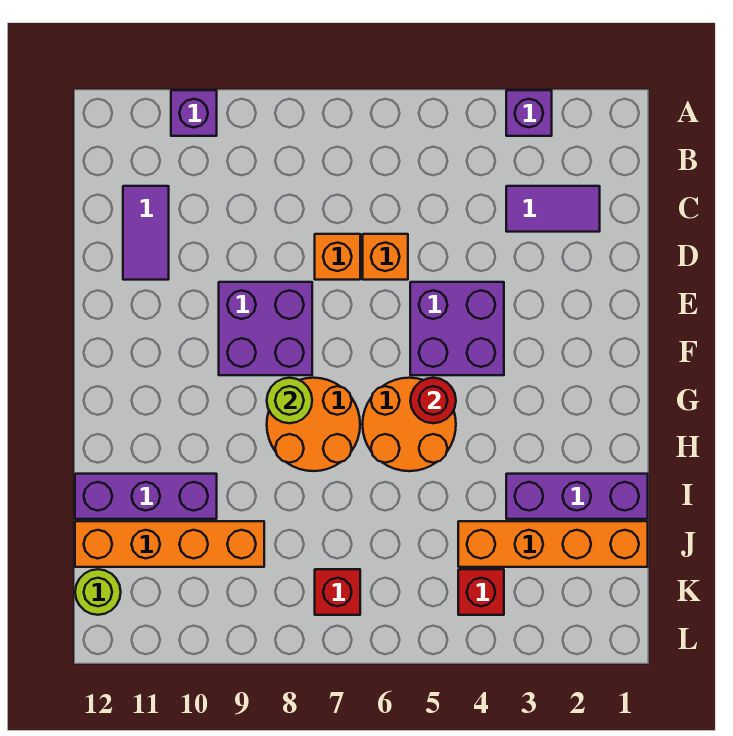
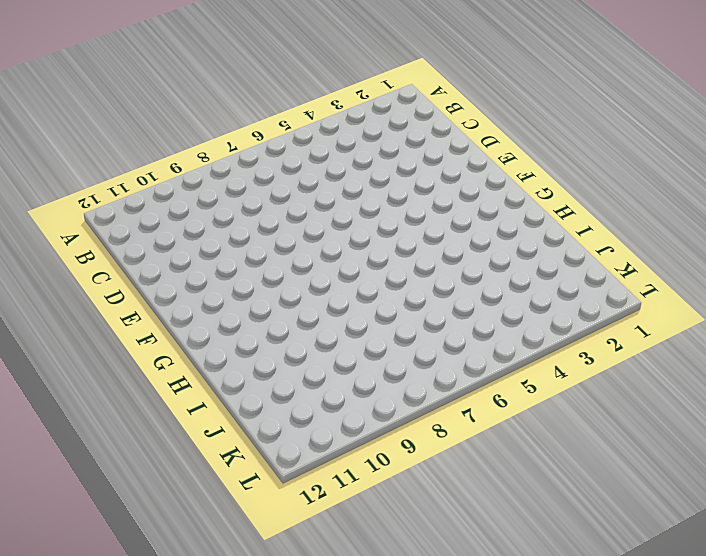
none -> purple 1x1 brick [506,90,552,136]
none -> purple 1x1 brick [171,90,217,136]
none -> purple 1x2 tile [506,186,600,232]

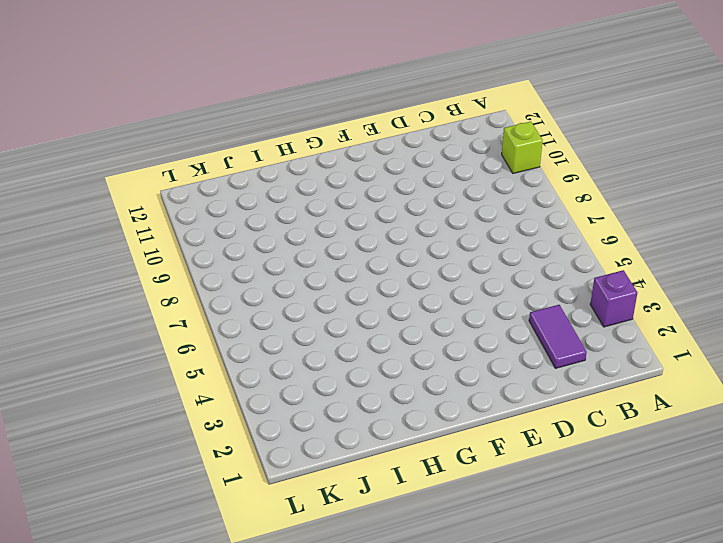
lime 1x1 brick [502,121,543,173] -> purple 1x1 brick [171,90,217,136]
none -> purple 1x2 tile [123,186,169,280]
none -> orange 1x1 brick [363,234,408,280]
none -> orange 1x1 brick [315,234,360,280]

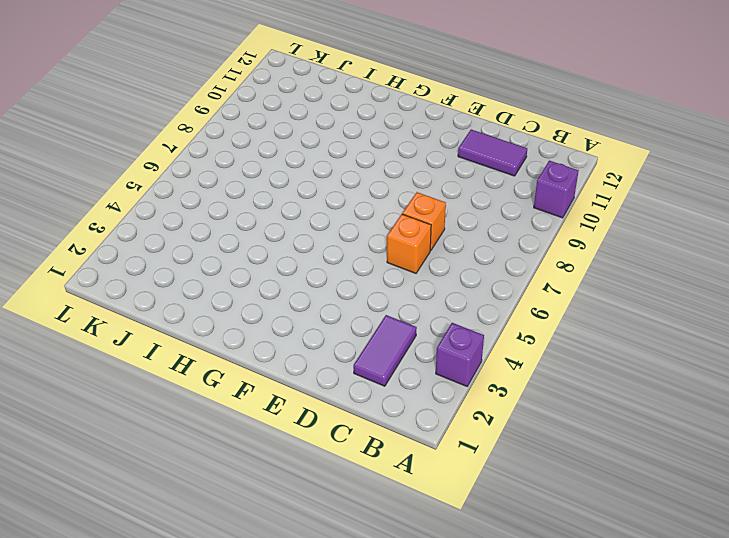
none -> purple 2x2 brick [410,282,504,375]
none -> purple 2x2 brick [219,282,312,375]
none -> orange 2x2 round brick [363,378,456,471]

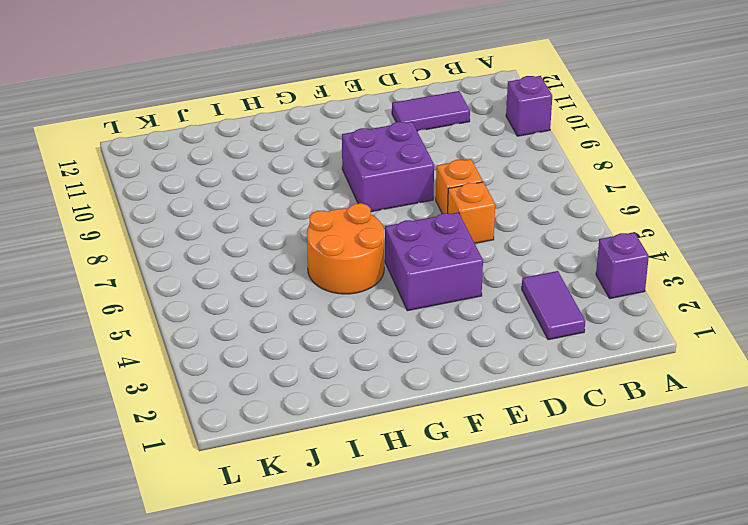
none -> orange 2x2 round brick [267,378,360,471]
none -> purple 1x3 brick [506,474,648,519]
none -> purple 1x3 brick [75,474,217,519]

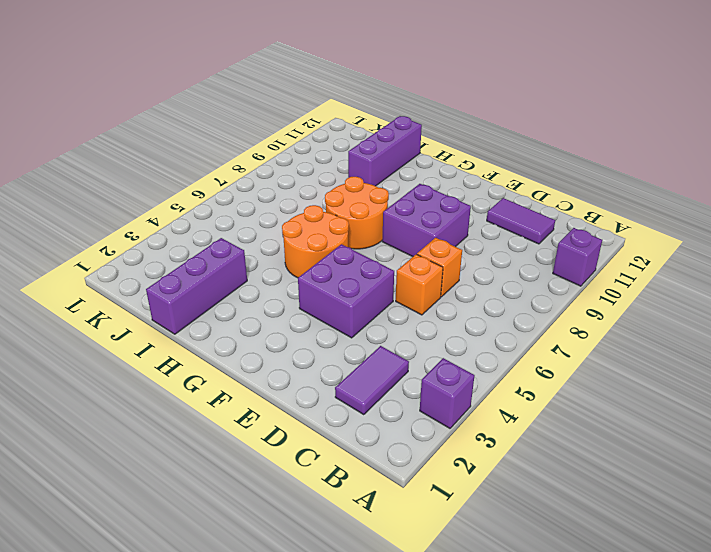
none -> orange 1x4 brick [458,521,648,567]
none -> orange 1x4 brick [75,521,264,567]
none -> red 1x1 brick [458,569,504,615]

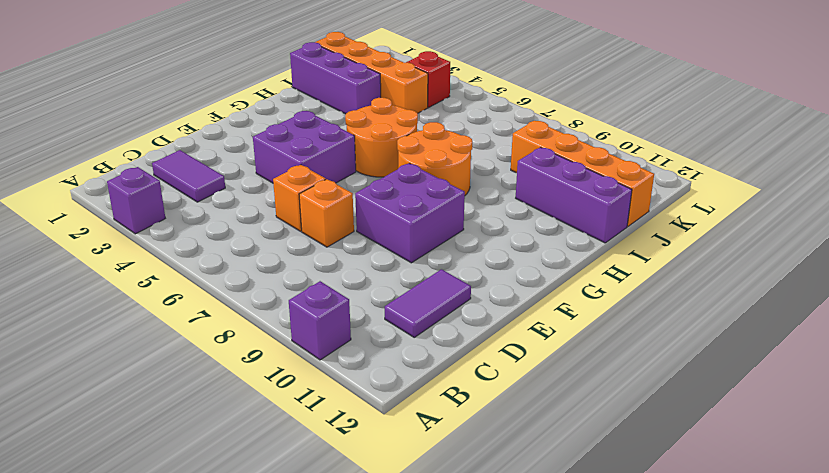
none -> red 1x1 brick [315,569,360,615]
none -> lime 1x1 round brick [75,569,121,615]
none -> red 1x1 round brick [410,378,456,423]

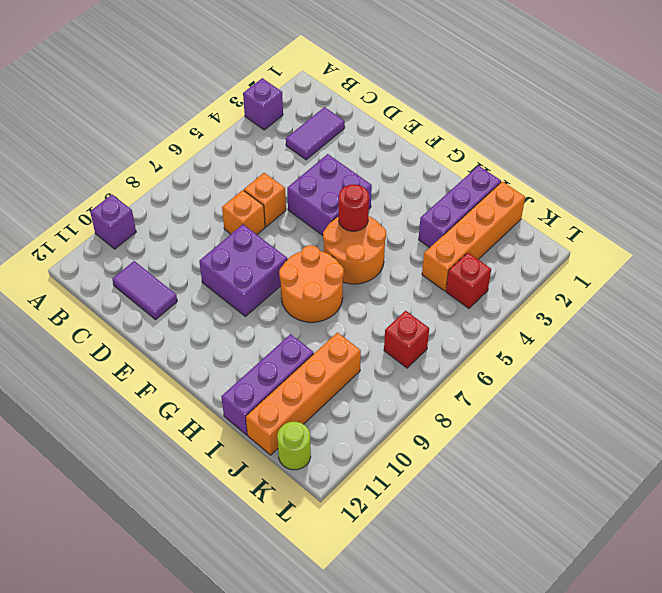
none -> lime 1x1 round brick [267,378,312,423]

